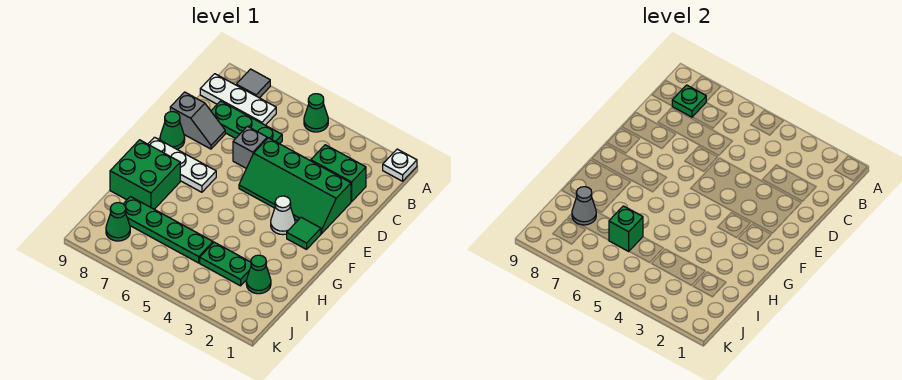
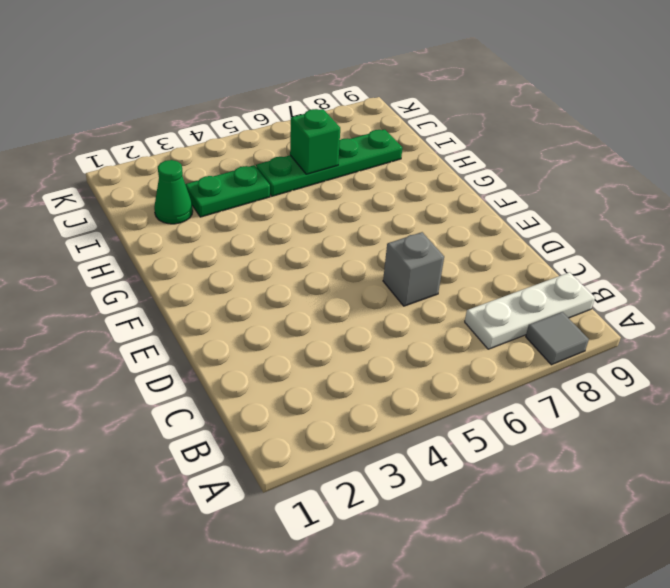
none -> white 1x1 plate [383,149,417,181]
none -> green 1x1 cone [304,94,328,132]
none -> green 1x2 brick [311,145,366,202]

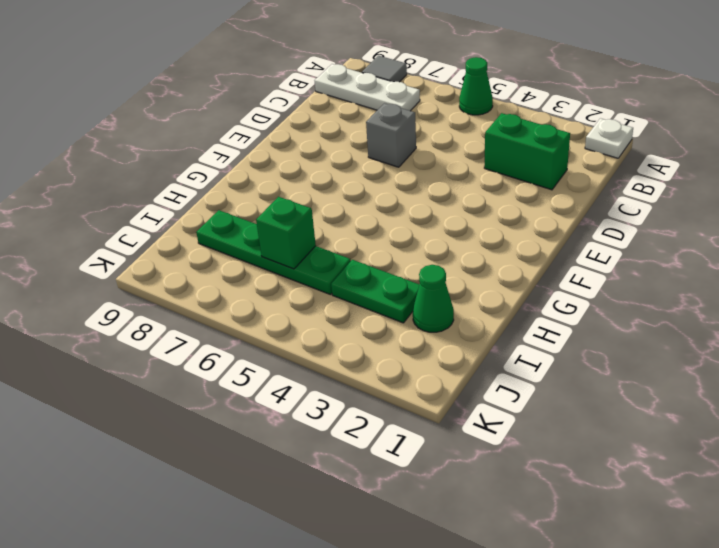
none -> green 1x3 plate [211,101,282,144]
none -> green 2x4 slope [239,138,351,234]
none -> grey 1x2 slope [170,92,225,149]

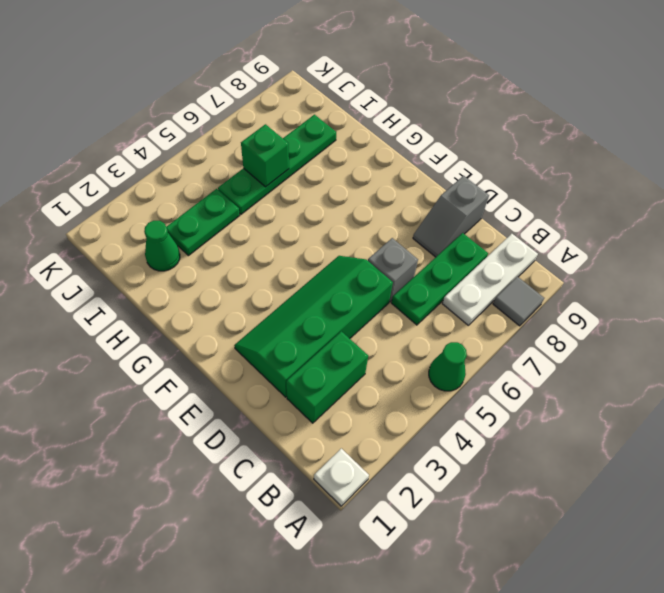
none -> green 1x1 cone [160,112,185,149]
none -> green 1x1 tile [287,217,321,249]
none -> white 1x1 cone [271,196,295,235]

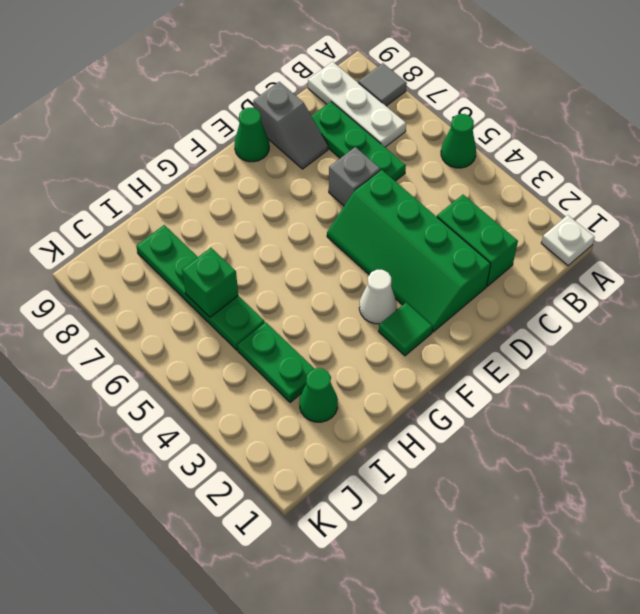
none -> white 1x3 plate [148,137,216,192]
none -> green 2x2 brick [110,140,180,209]
none -> green 1x1 cone [106,203,130,241]

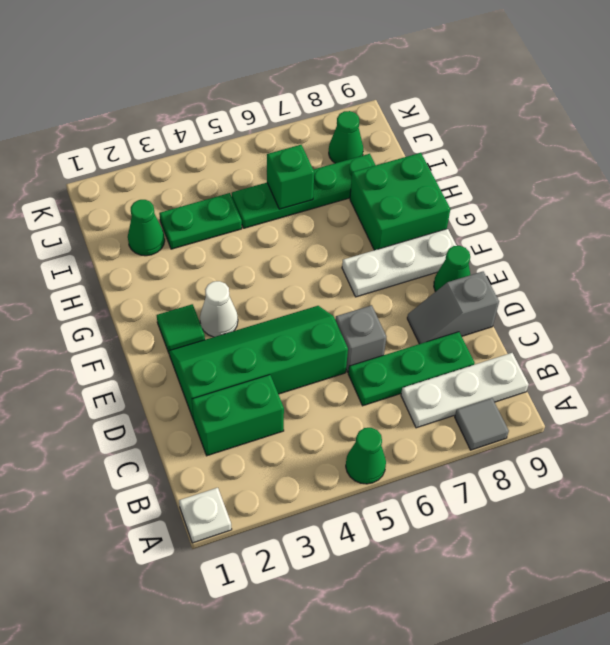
none -> green 1x1 plate [672,85,706,117]
none -> grey 1x1 cone [572,187,596,225]

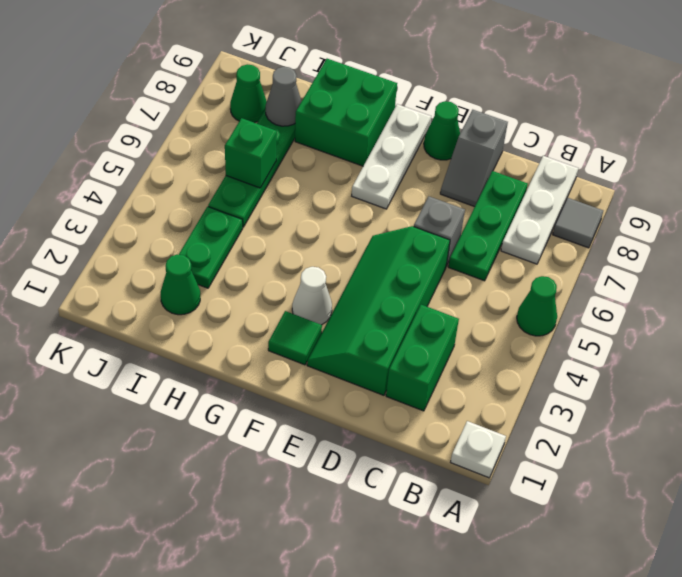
none -> green 1x1 plate [672,85,706,117]

